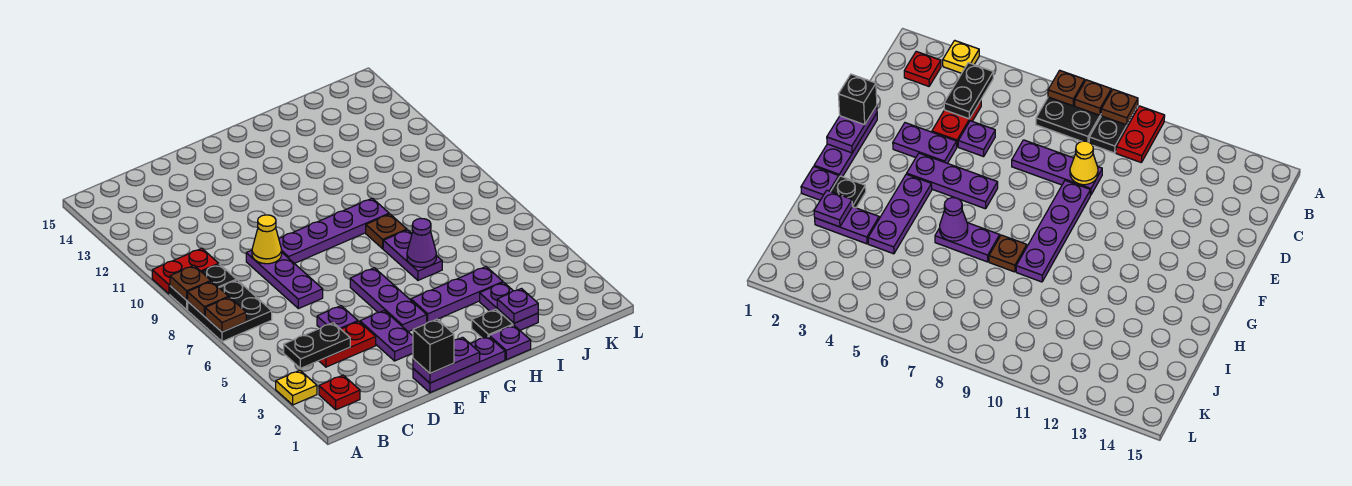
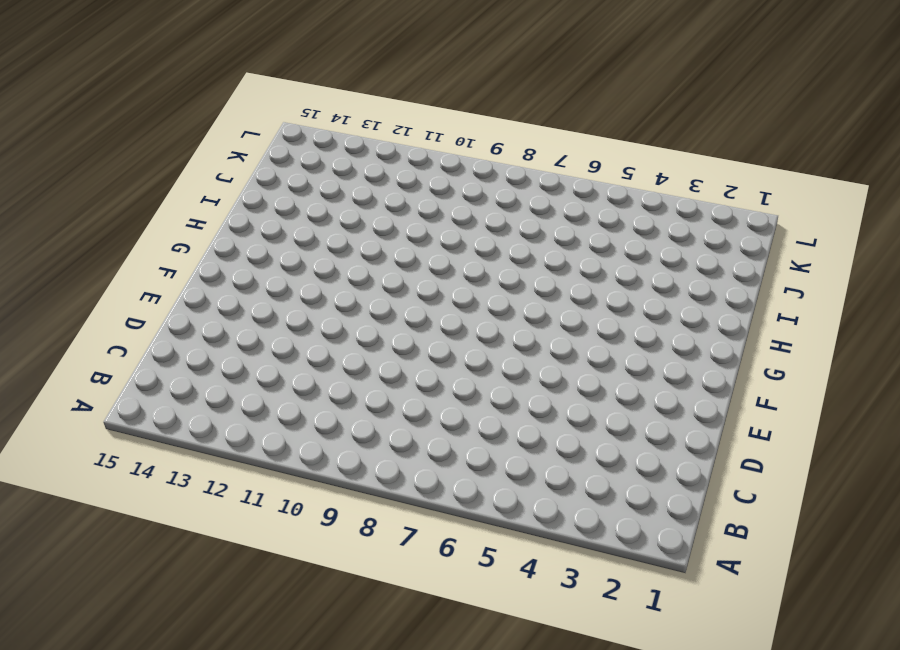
none -> yellow 1x1 plate [276,370,317,405]
none -> black 2x2 plate [188,280,272,342]
none -> black 1x2 plate [170,264,236,310]

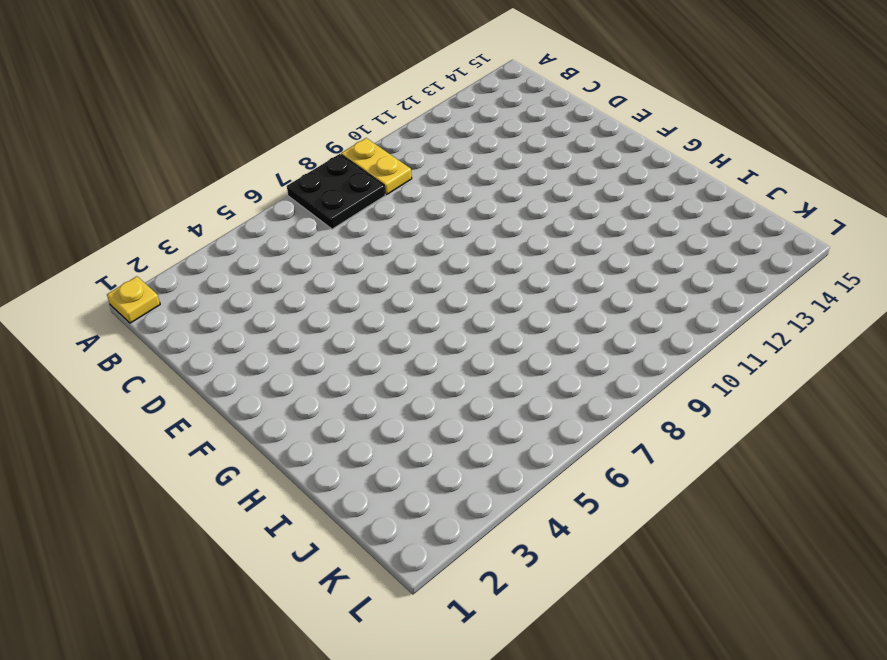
yellow 1x1 plate [107,276,160,323] -> yellow 1x1 plate moved to [276,370,317,405]
yellow 1x2 plate [341,138,412,195] -> black 1x2 plate [170,264,236,310]
none -> red 1x2 plate [152,248,219,294]
none -> red 1x1 plate [319,375,360,410]
none -> red 1x2 plate [319,321,376,367]

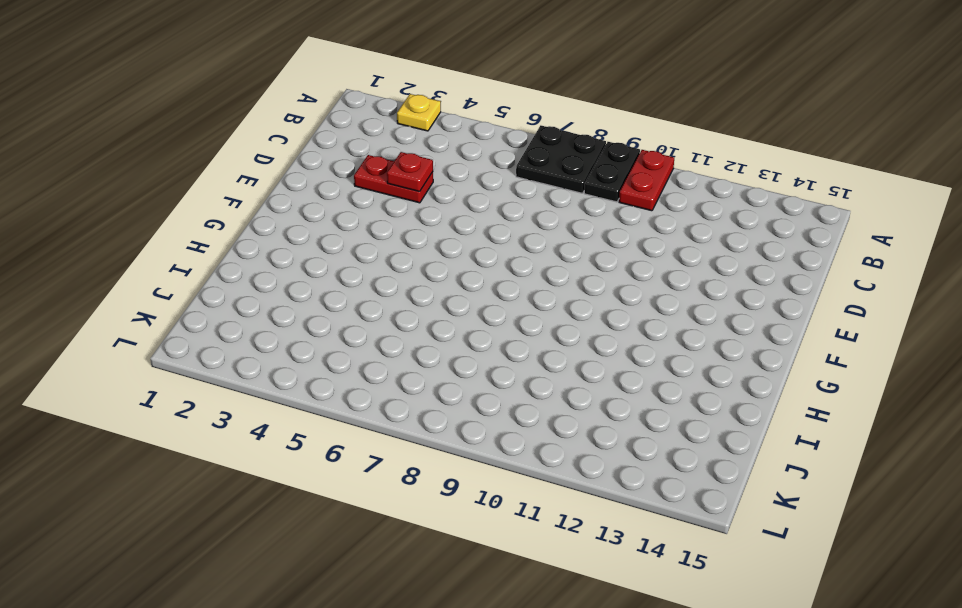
red 1x2 plate [354,155,433,203] -> red 1x2 plate turned to [319,321,376,367]
red 1x1 plate [387,152,433,192] -> red 1x1 plate moved to [319,375,360,410]
none -> purple 1x1 plate [317,306,358,329]
none -> purple 1x3 plate [246,250,323,309]
none -> purple 1x3 plate [413,336,505,393]

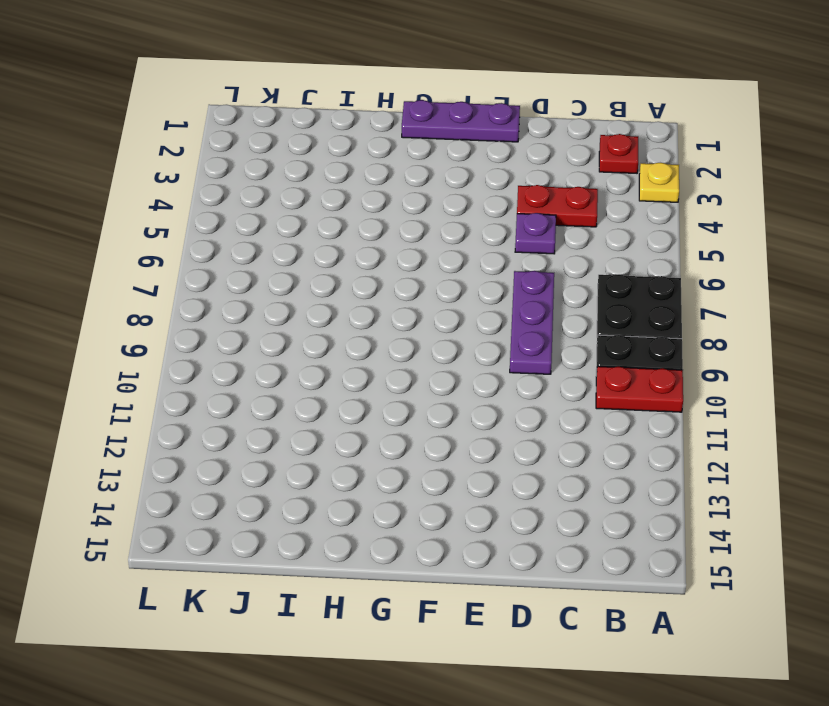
none -> purple 1x2 plate [360,311,413,361]
none -> purple 1x4 plate [279,198,389,264]
none -> purple 1x3 plate [350,268,427,332]

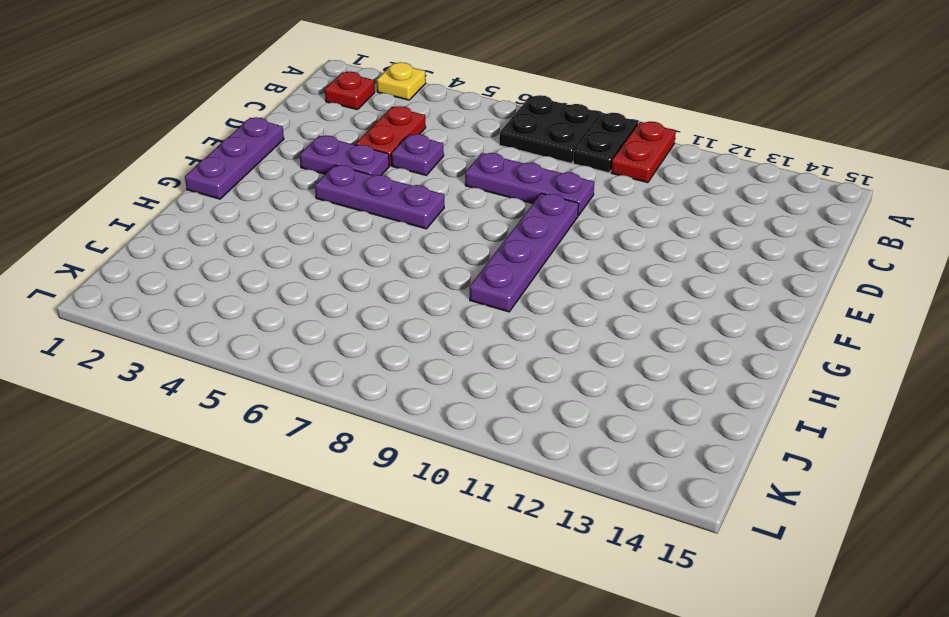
none -> purple 1x3 plate [411,267,503,323]
none -> purple 1x1 plate [489,325,531,360]
none -> black 1x1 plate [472,309,513,338]

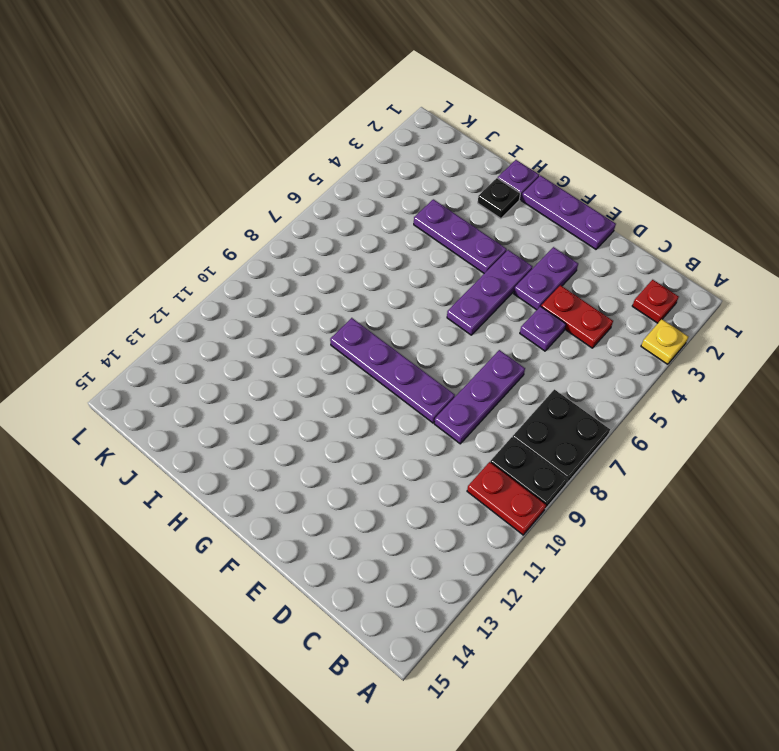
none -> purple 1x2 plate [383,230,442,280]
none -> brown 1x1 plate [366,214,407,249]
none -> purple 1x2 plate [480,282,538,330]

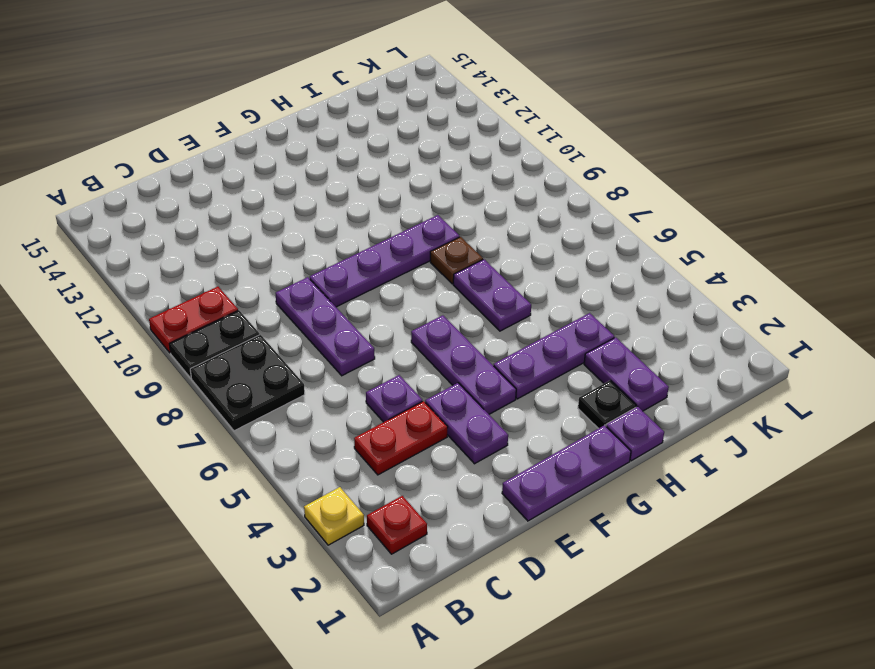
none -> brown 1x1 plate [205,297,246,332]
none -> brown 1x1 plate [188,281,229,316]
none -> brown 1x1 plate [170,266,211,300]

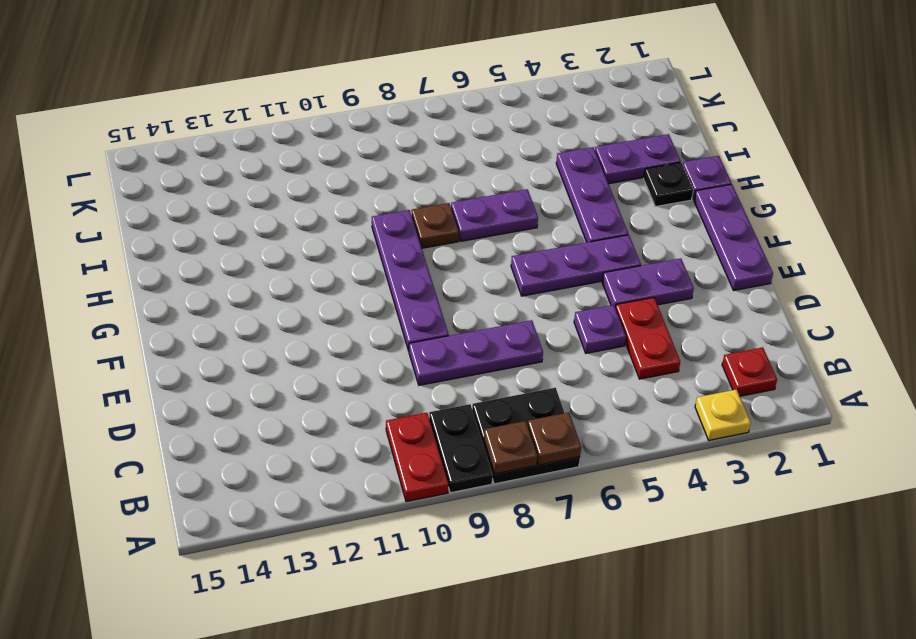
none -> brown 1x1 plate [170,266,211,300]
none -> black 1x2 plate [284,323,350,368]
none -> yellow 1x1 cone [252,215,282,264]

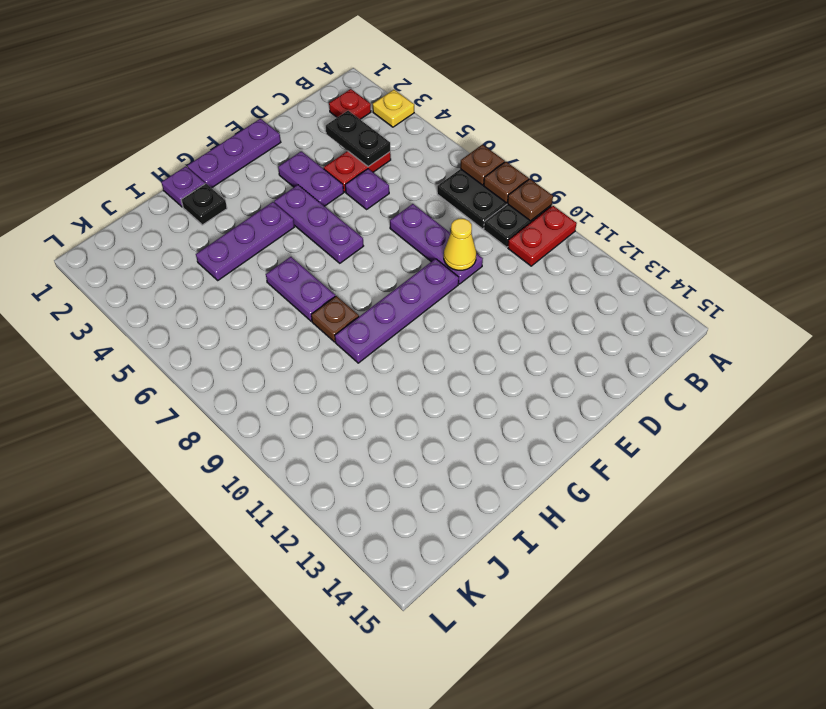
black 1x2 plate [326,111,390,167] -> black 1x2 plate turned to [284,323,350,368]
none -> purple 1x2 plate [480,282,538,330]
none -> purple 1x2 plate [413,337,480,383]
none -> purple 1x1 cone [407,219,436,267]

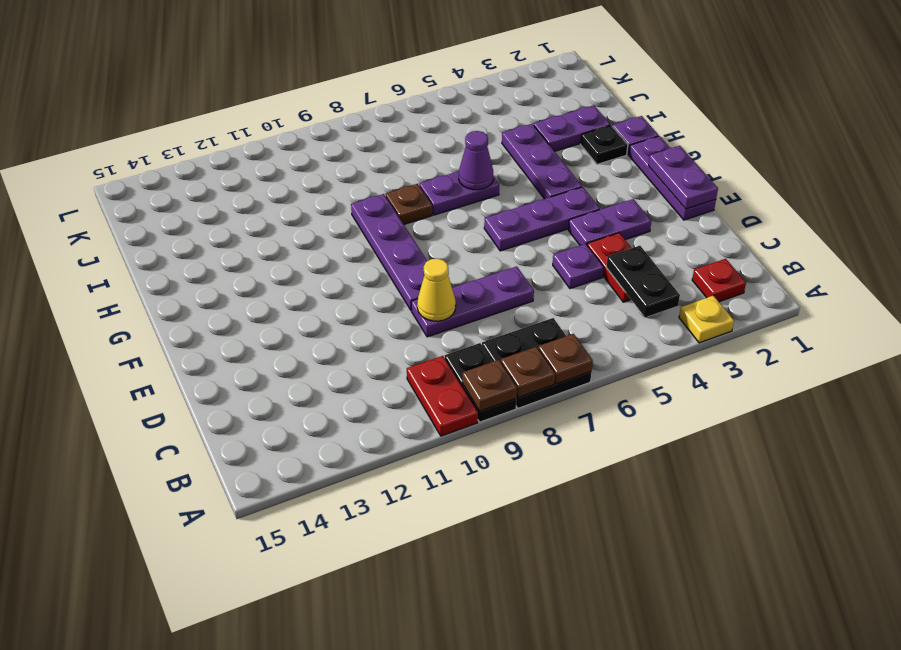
none -> purple 1x1 plate [497,289,538,323]
none -> black 1x1 brick [413,319,454,373]

